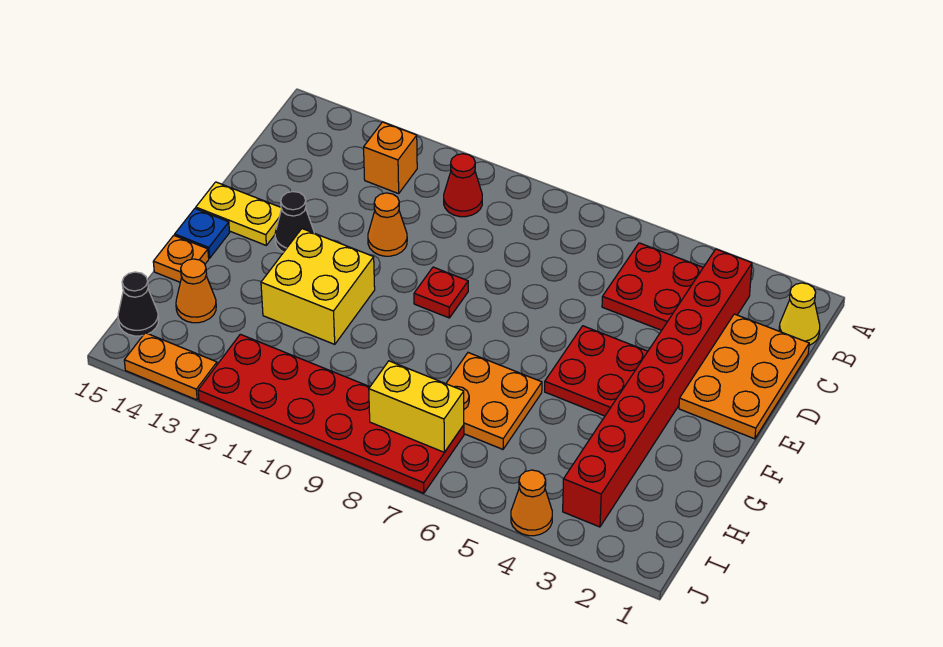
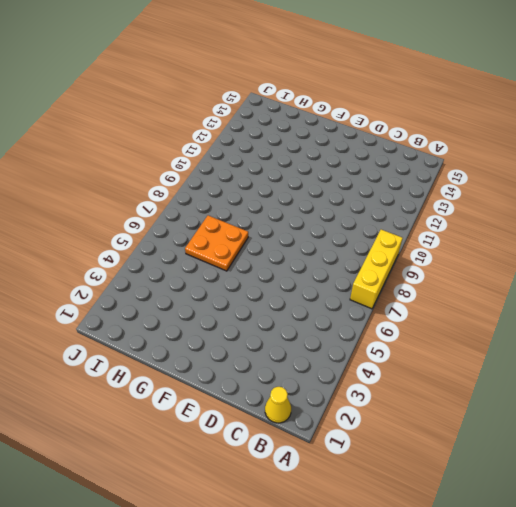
yellow 1x3 brick [350,230,403,309] -> none
none -> red 1x8 brick [563,249,752,527]
none -> red 2x2 plate [602,243,703,330]
none -> red 1x1 cone [444,154,482,217]

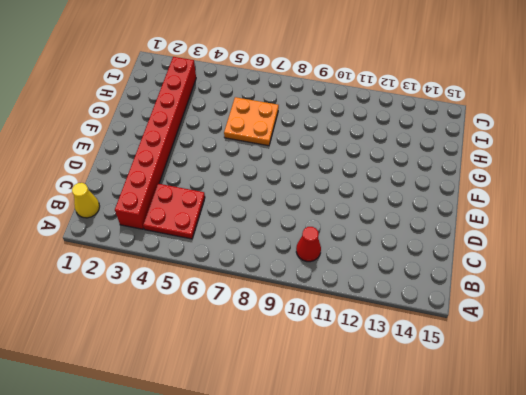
none -> orange 1x1 brick [364,122,417,194]
none -> orange 2x3 plate [679,314,809,439]
none -> orange 1x1 cone [368,193,407,256]

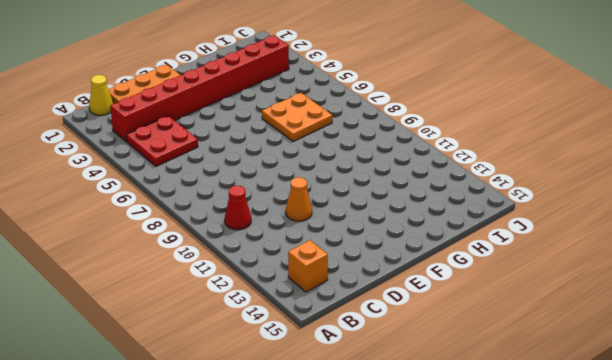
orange 1x1 brick [288,240,328,292] -> orange 1x1 brick moved to [364,122,417,194]
none -> red 2x2 plate [545,326,648,416]
none -> red 1x1 plate [414,267,468,318]
none -> black 1x1 cone [275,192,314,252]

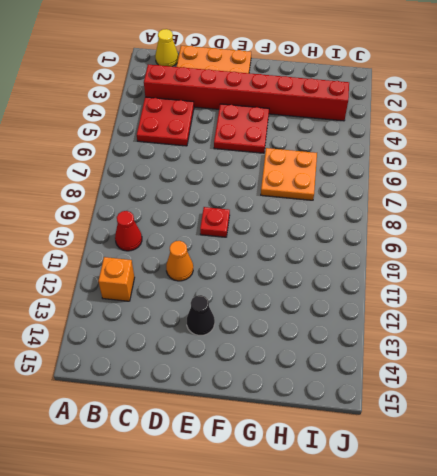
none -> yellow 1x2 plate [196,182,281,245]
none -> yellow 2x2 brick [261,229,375,344]
none -> blue 1x1 plate [175,209,230,258]

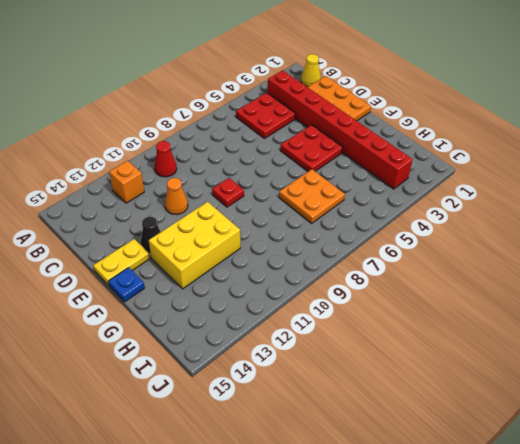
yellow 2x3 brick [149,202,240,289] -> yellow 2x2 brick [261,229,375,344]
none -> orange 1x1 plate [153,235,209,282]
none -> orange 1x1 cone [176,259,216,323]
none -> red 2x6 plate [198,334,464,493]

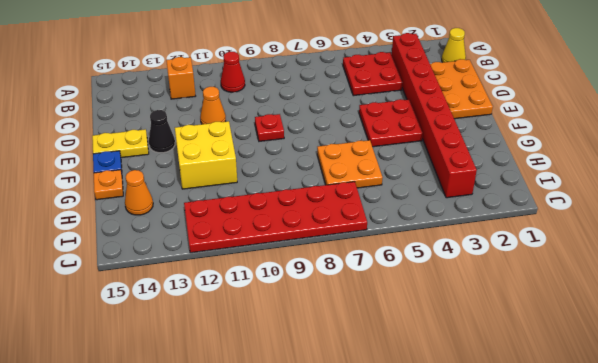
none -> black 1x1 cone [118,272,159,336]
none -> orange 1x1 cone [511,470,552,536]
none -> orange 1x2 plate [124,333,217,400]

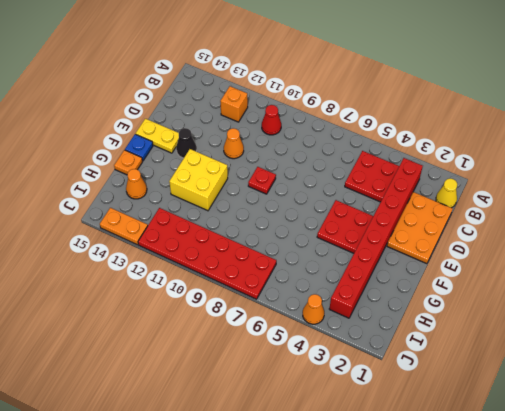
none -> orange 2x2 plate [446,353,542,449]
none -> black 1x1 cone [118,272,159,336]
none -> yellow 1x2 brick [369,361,464,452]

